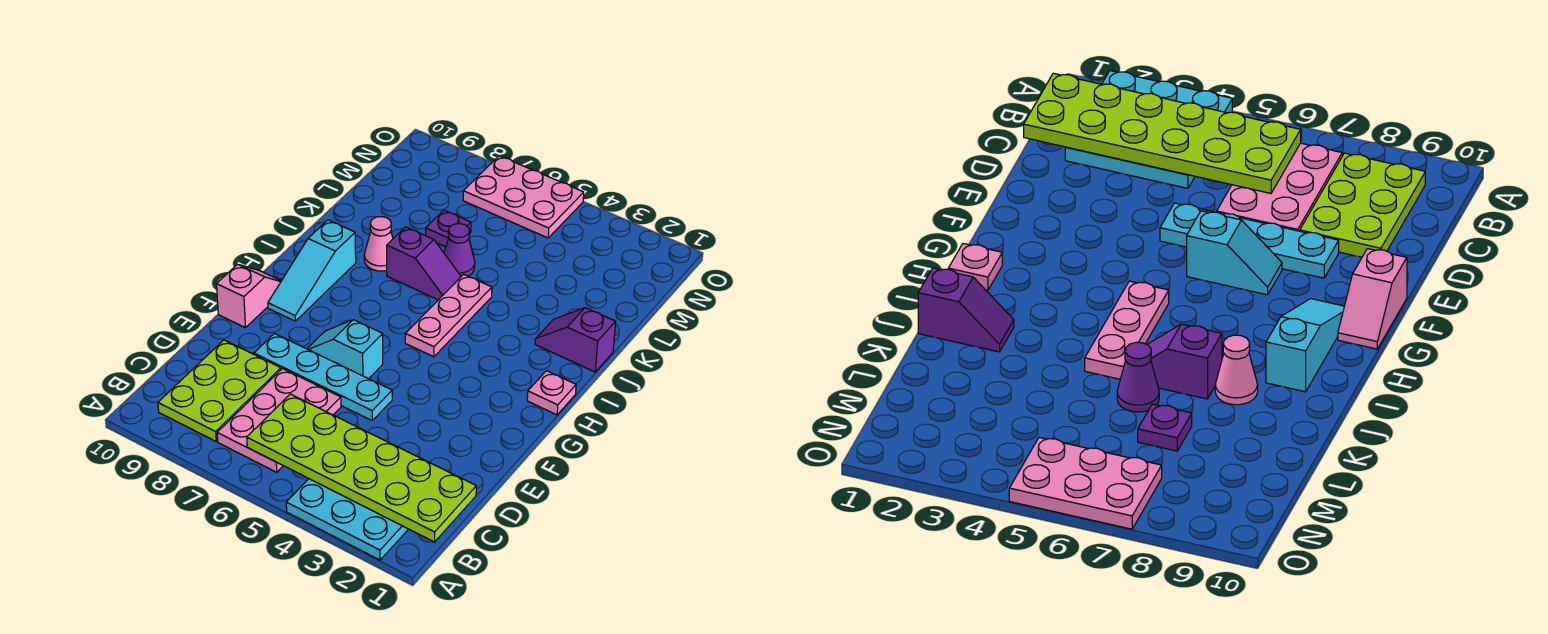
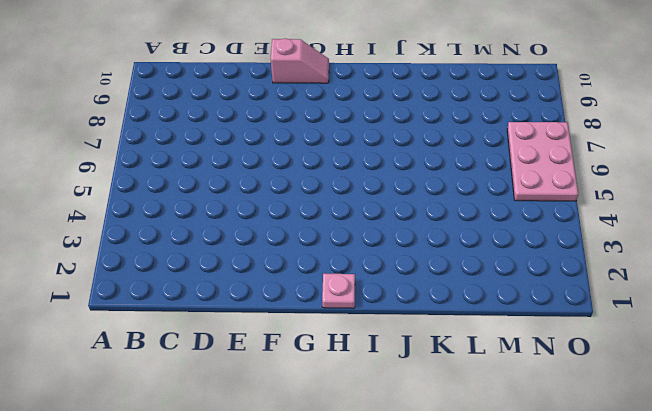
none -> cyan 3x3 plate [286,479,408,560]
none -> pink 2x3 plate [217,369,341,472]
none -> lime 2x3 plate [158,340,281,441]

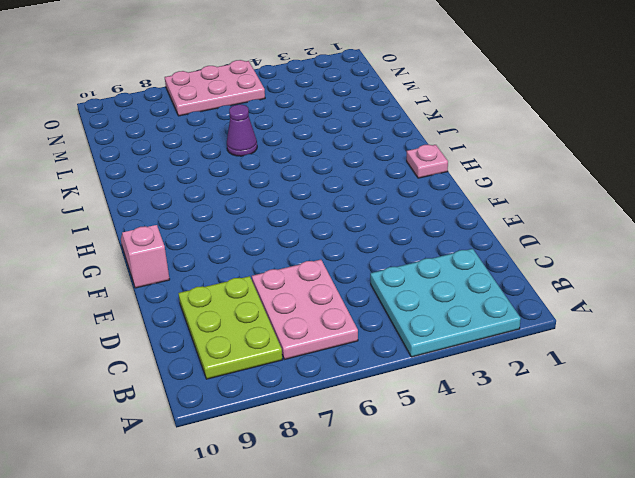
none -> cyan 1x4 plate [254,334,392,420]
none -> cyan 1x2 slope [307,320,383,379]
none -> cyan 1x3 slope [268,220,356,321]

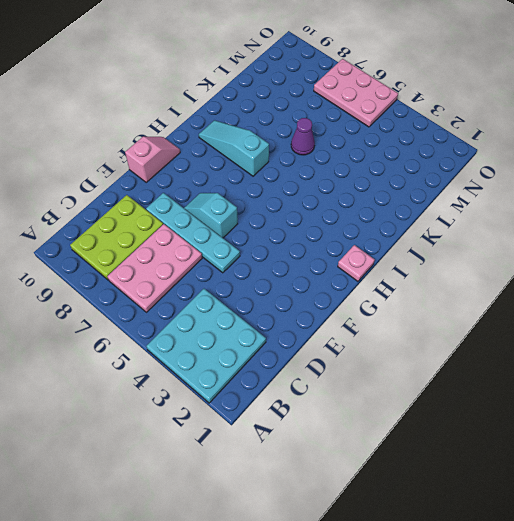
cyan 1x3 slope [199,120,269,176] -> cyan 1x3 slope turned to [268,220,356,321]
none -> pink 1x3 plate [405,274,492,357]
none -> purple 1x2 slope [535,308,616,372]
none -> purple 1x2 slope [387,227,461,300]

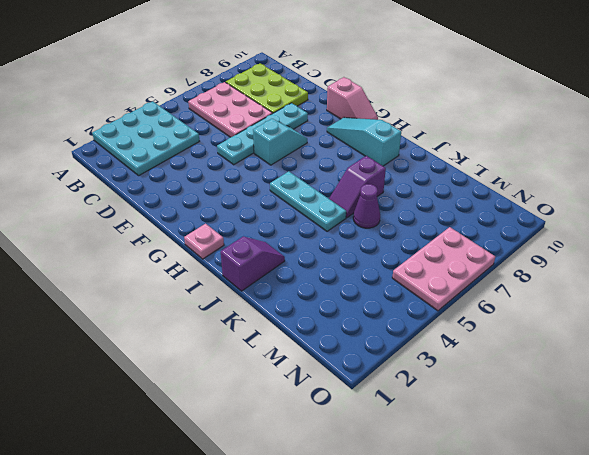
cyan 1x3 plate [270,171,346,231] -> pink 1x3 plate [405,274,492,357]
none -> pink 1x1 cone [364,217,393,271]
none -> purple 1x1 plate [426,210,471,247]
none -> lime 2x6 plate [247,394,476,542]

